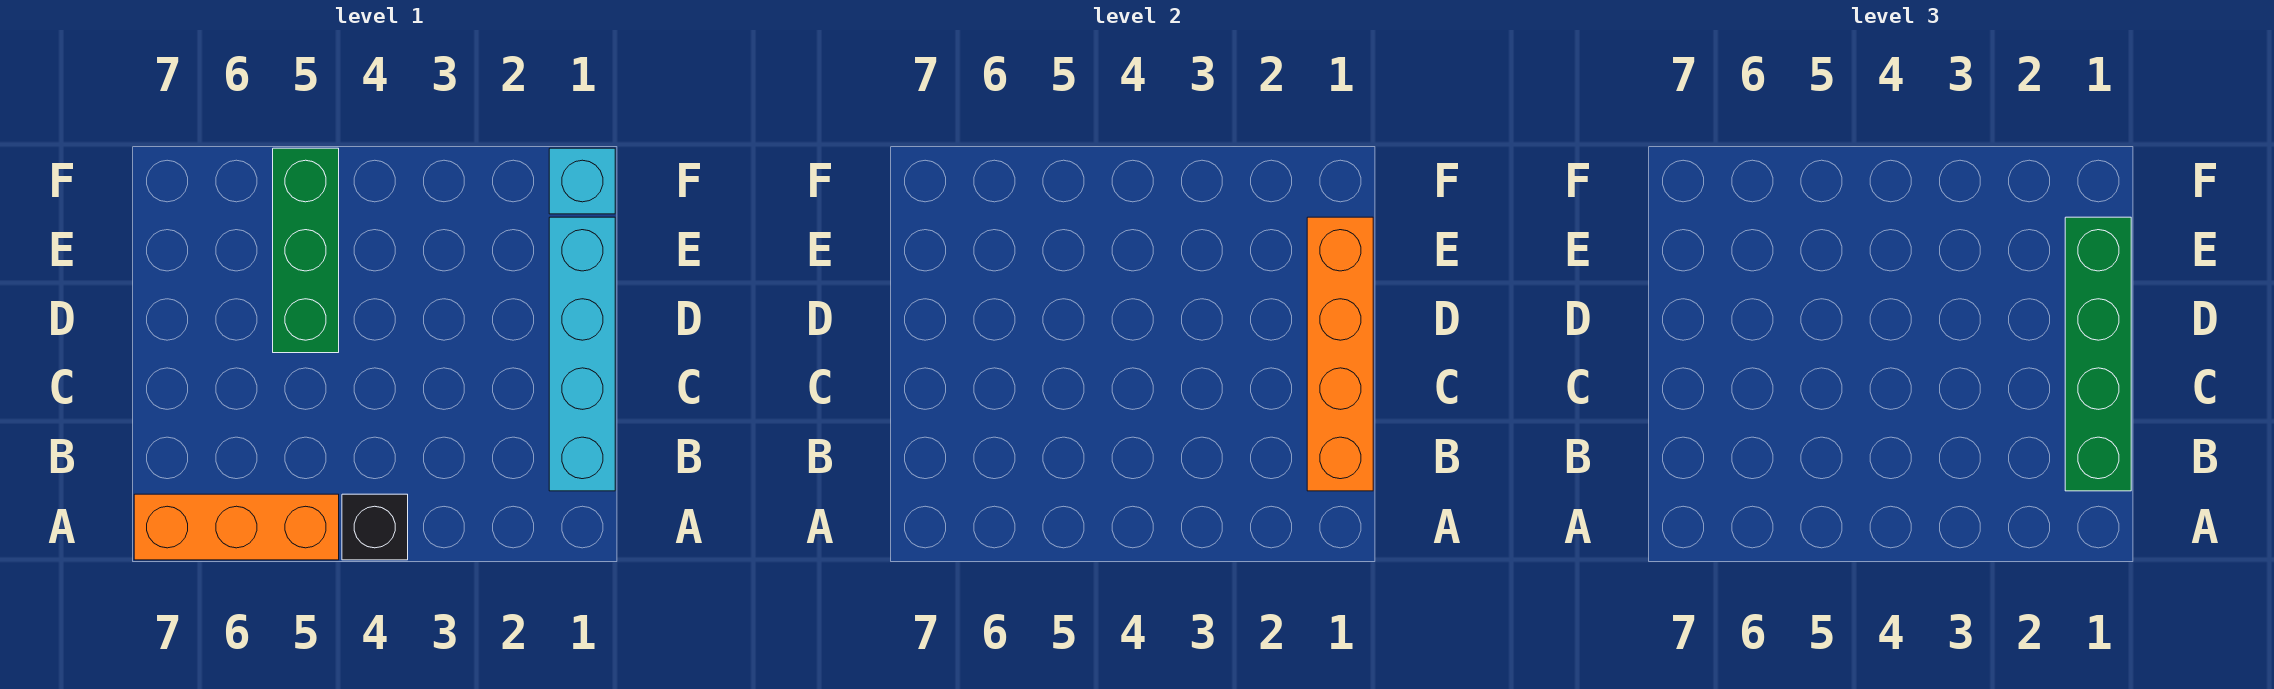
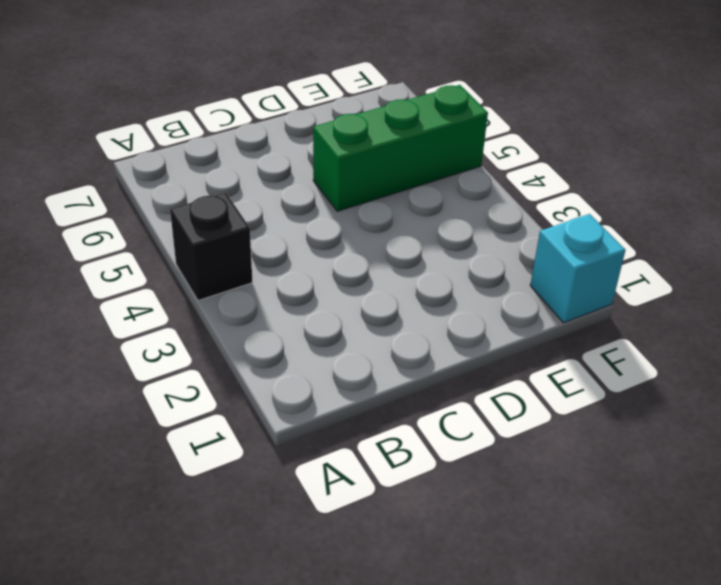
none -> orange 1x3 brick [134,494,339,560]
none -> cyan 1x4 brick [549,217,615,491]

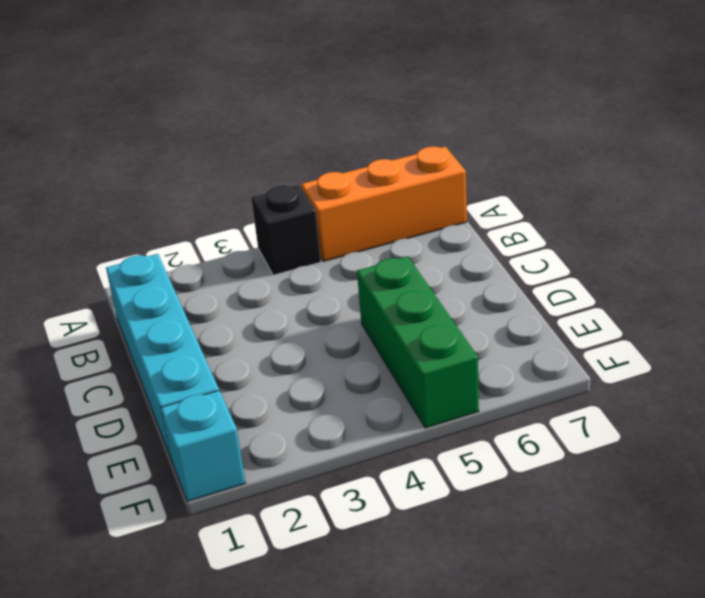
none -> orange 1x4 brick [1307,217,1373,491]
none -> green 1x4 brick [2065,217,2131,491]

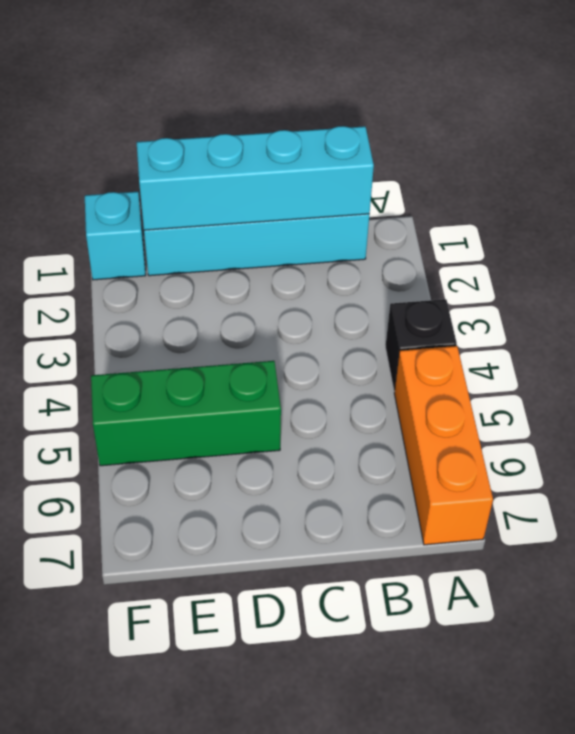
cyan 1x4 brick [136,126,374,230] -> orange 1x4 brick [1307,217,1373,491]
none -> green 1x4 brick [2065,217,2131,491]

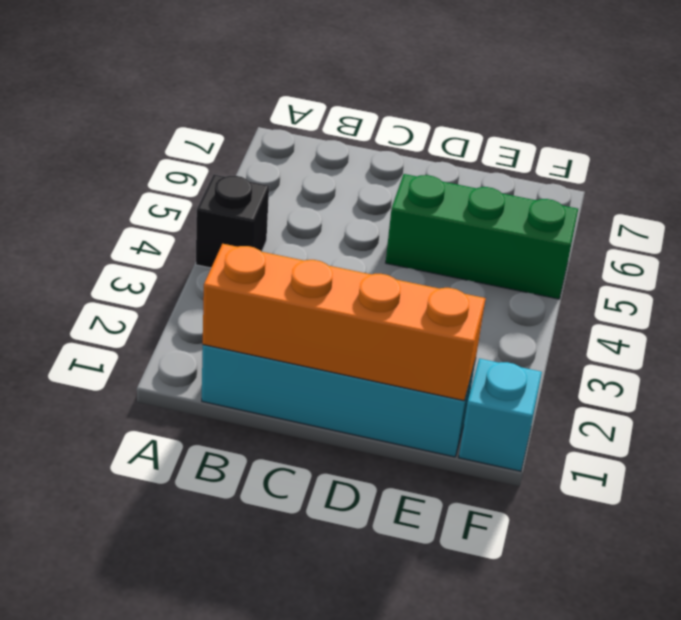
none -> orange 1x3 brick [134,494,339,560]
none -> green 1x4 brick [2065,217,2131,491]

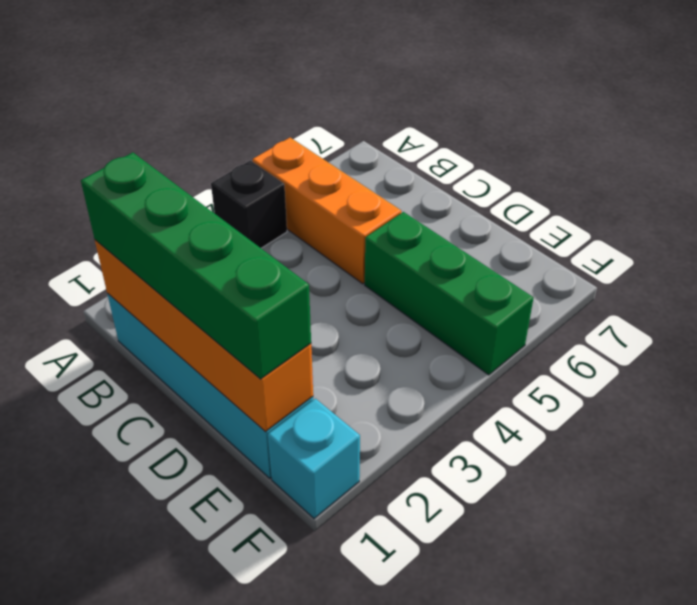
orange 1x3 brick [252,138,401,284] -> orange 1x3 brick turned to [134,494,339,560]

